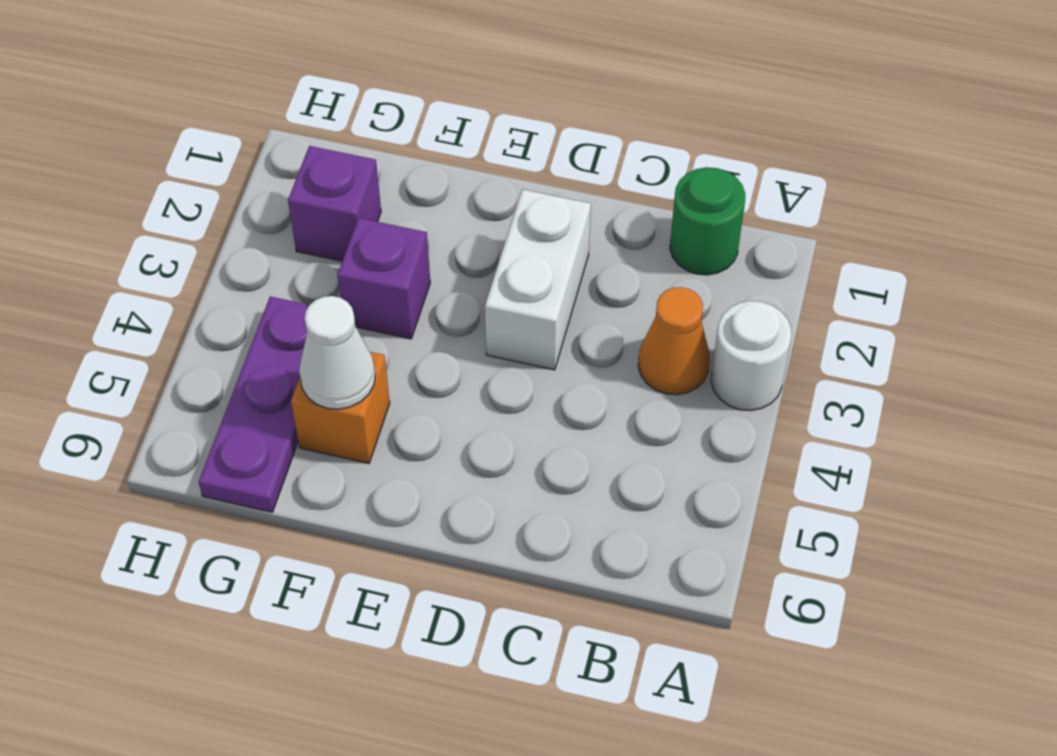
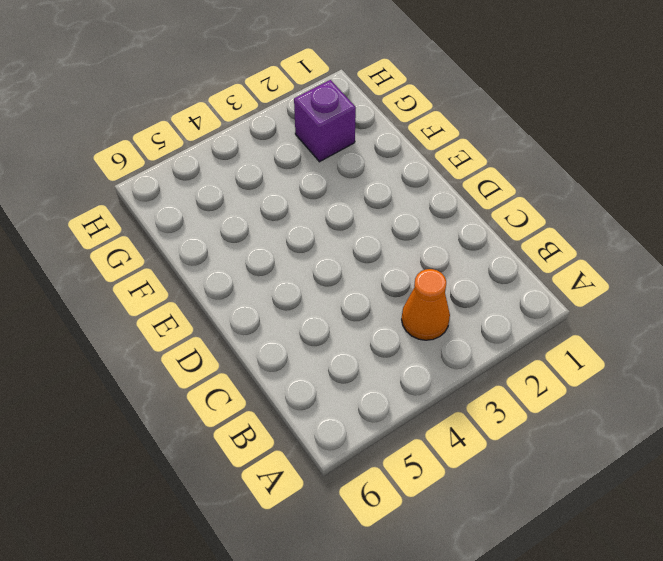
none -> white 1x1 round brick [711,301,791,411]
none -> green 1x1 round brick [670,167,745,275]

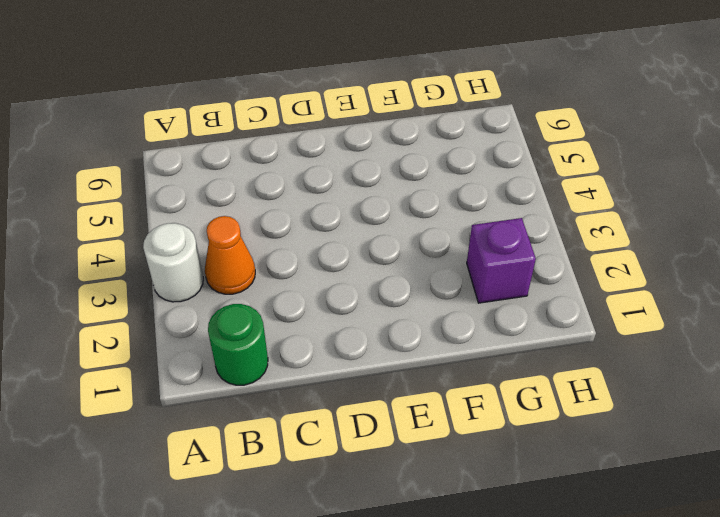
none -> white 1x2 brick [485,189,591,370]
none -> purple 1x1 brick [337,218,430,339]

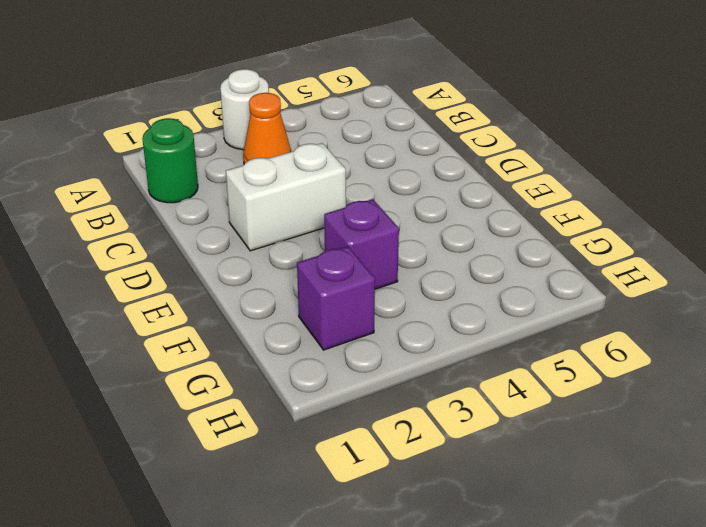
none -> orange 1x1 brick [291,352,390,463]
none -> purple 1x3 plate [199,297,309,512]

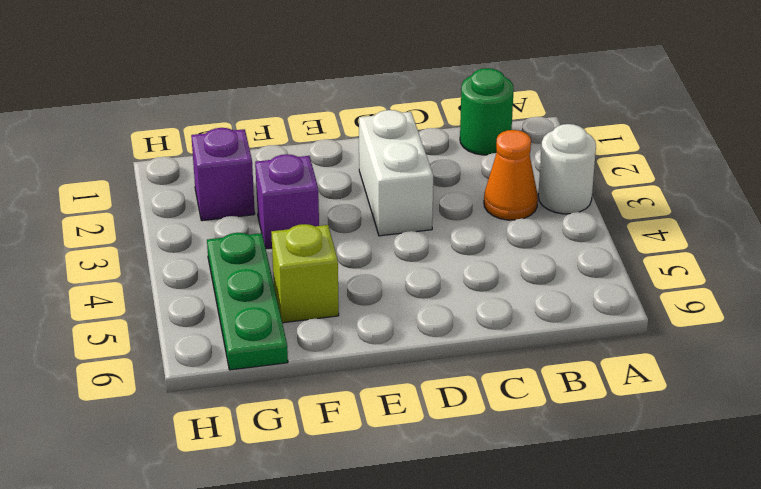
lime 1x1 brick [271,224,339,323] -> orange 1x1 brick [291,352,390,463]
green 1x3 plate [207,233,288,370] -> purple 1x3 plate [199,297,309,512]
none -> white 1x1 cone [299,296,375,409]

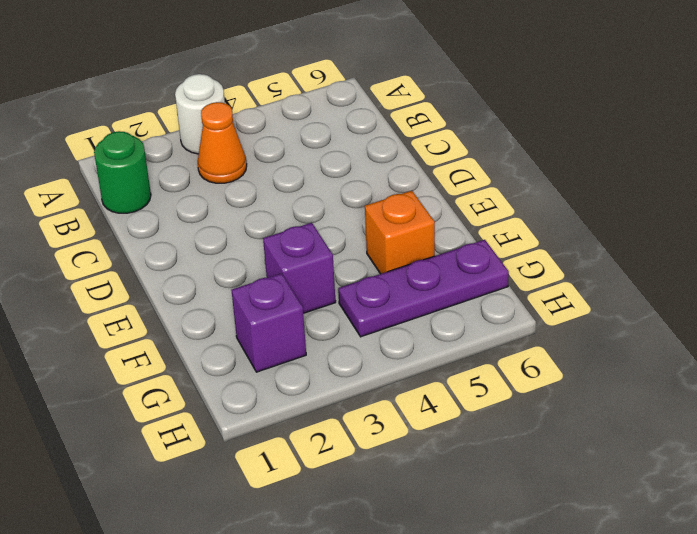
none -> white 1x2 brick [485,189,591,370]
none -> white 1x1 cone [299,296,375,409]

